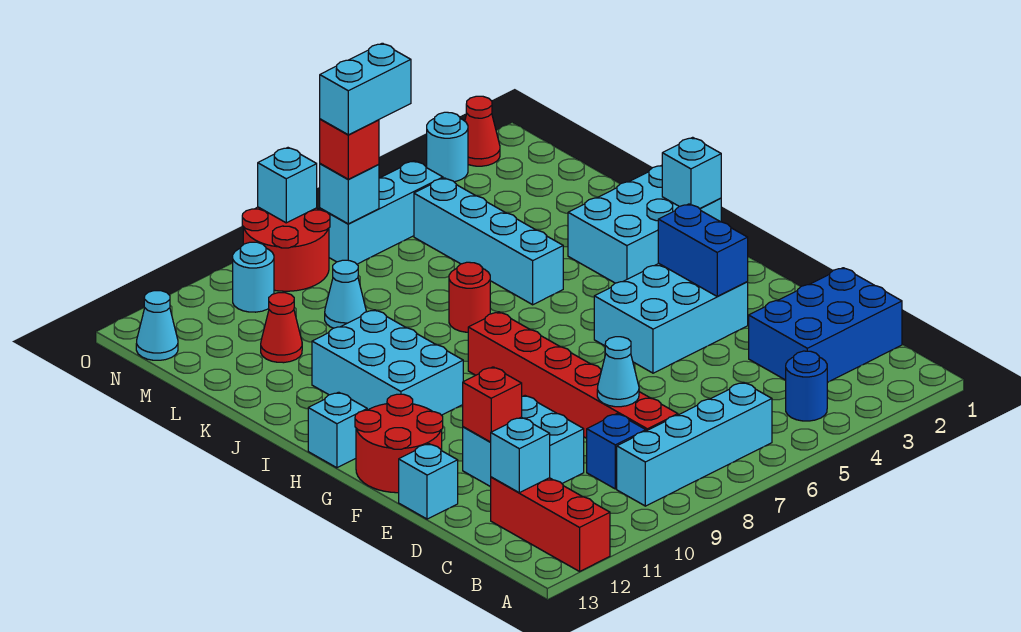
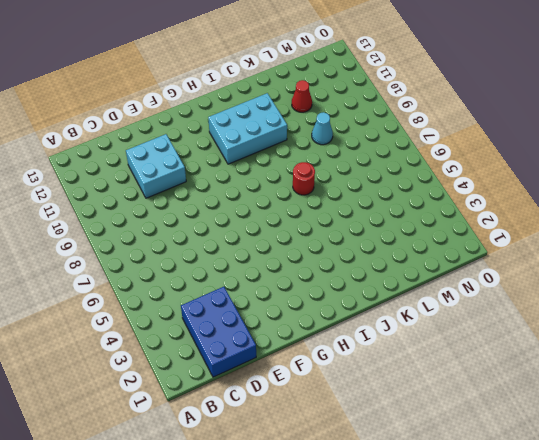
none -> red 1x3 brick [491,477,610,571]
none -> blue 1x1 round brick [786,351,827,421]
none -> cyan 1x4 brick [617,382,772,506]
none -> red 1x6 brick [468,312,678,438]

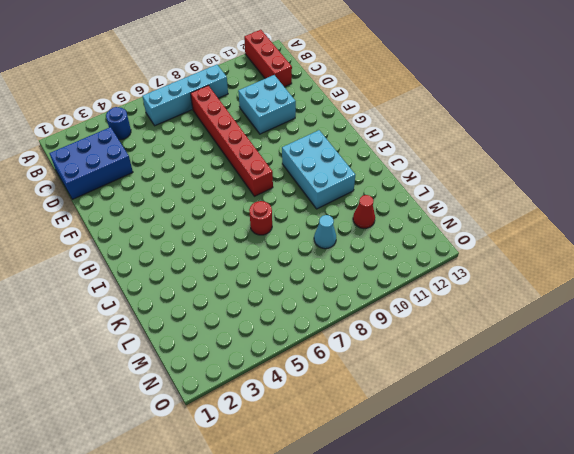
none -> blue 1x1 brick [587,414,646,489]
none -> cyan 1x1 brick [399,444,458,519]
none -> cyan 2x3 brick [594,263,748,373]
none -> red 2x2 round brick [355,394,443,493]

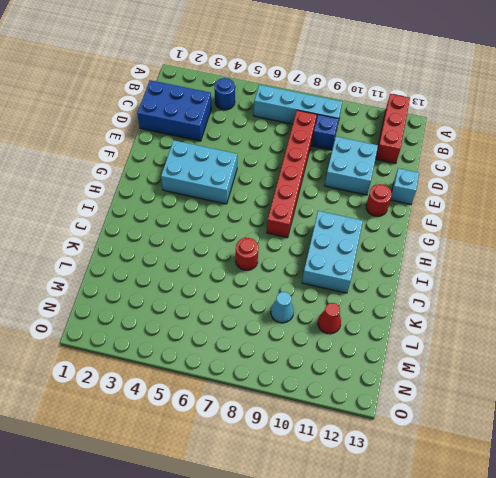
red 1x1 round brick [366,184,392,217] -> red 2x2 round brick [355,394,443,493]
none -> cyan 1x1 brick [308,392,367,468]
none -> cyan 2x3 brick [568,165,721,283]
none -> cyan 1x4 brick [414,178,563,305]
none -> cyan 1x3 brick [320,161,443,264]

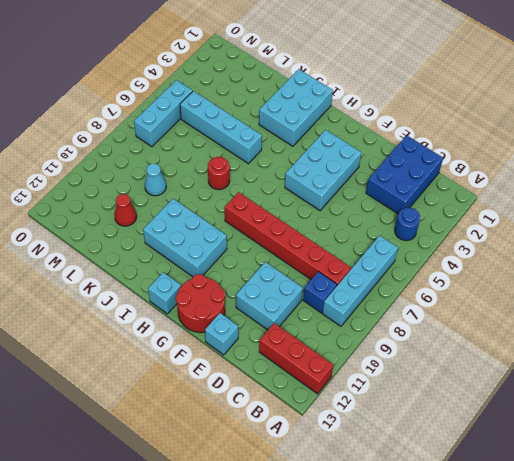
none -> red 2x2 round brick [242,207,330,291]
none -> cyan 1x1 round brick [233,242,274,312]
none -> cyan 1x1 cone [136,291,178,360]
none -> red 1x1 cone [465,96,500,166]

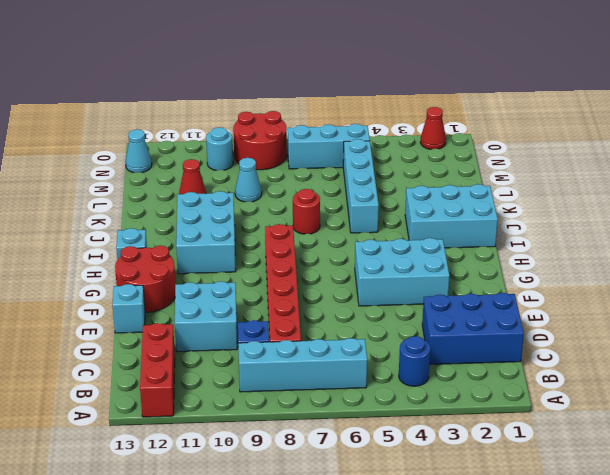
none -> cyan 1x1 round brick [427,112,468,182]
none -> cyan 1x1 brick [491,417,550,493]
none -> cyan 1x1 cone [597,337,639,407]
none -> red 1x1 brick [463,367,522,442]

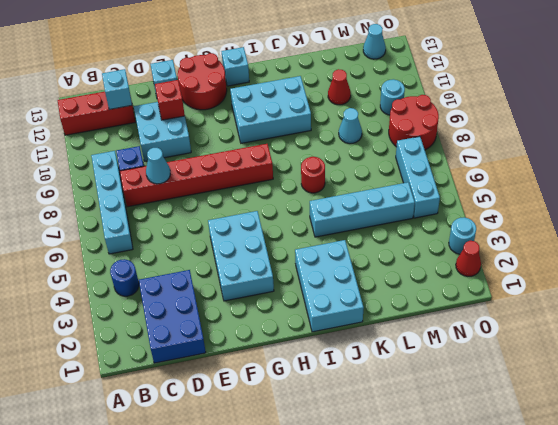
none -> blue 1x2 brick [658,204,748,296]
none -> cyan 1x1 brick [662,137,721,209]
none -> cyan 1x1 brick [320,164,379,224]
none -> cyan 1x1 brick [258,148,317,223]

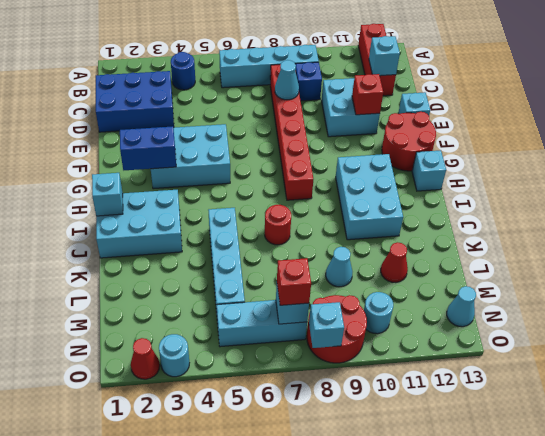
blue 1x2 brick [120,126,176,170] -> blue 1x2 brick turned to [658,204,748,296]
none -> cyan 1x2 brick [320,43,411,135]

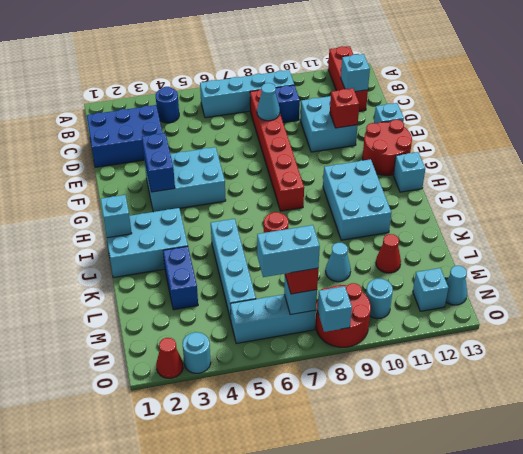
blue 1x2 brick [163,246,198,310] -> none
cyan 1x1 brick [413,268,448,311] -> none

